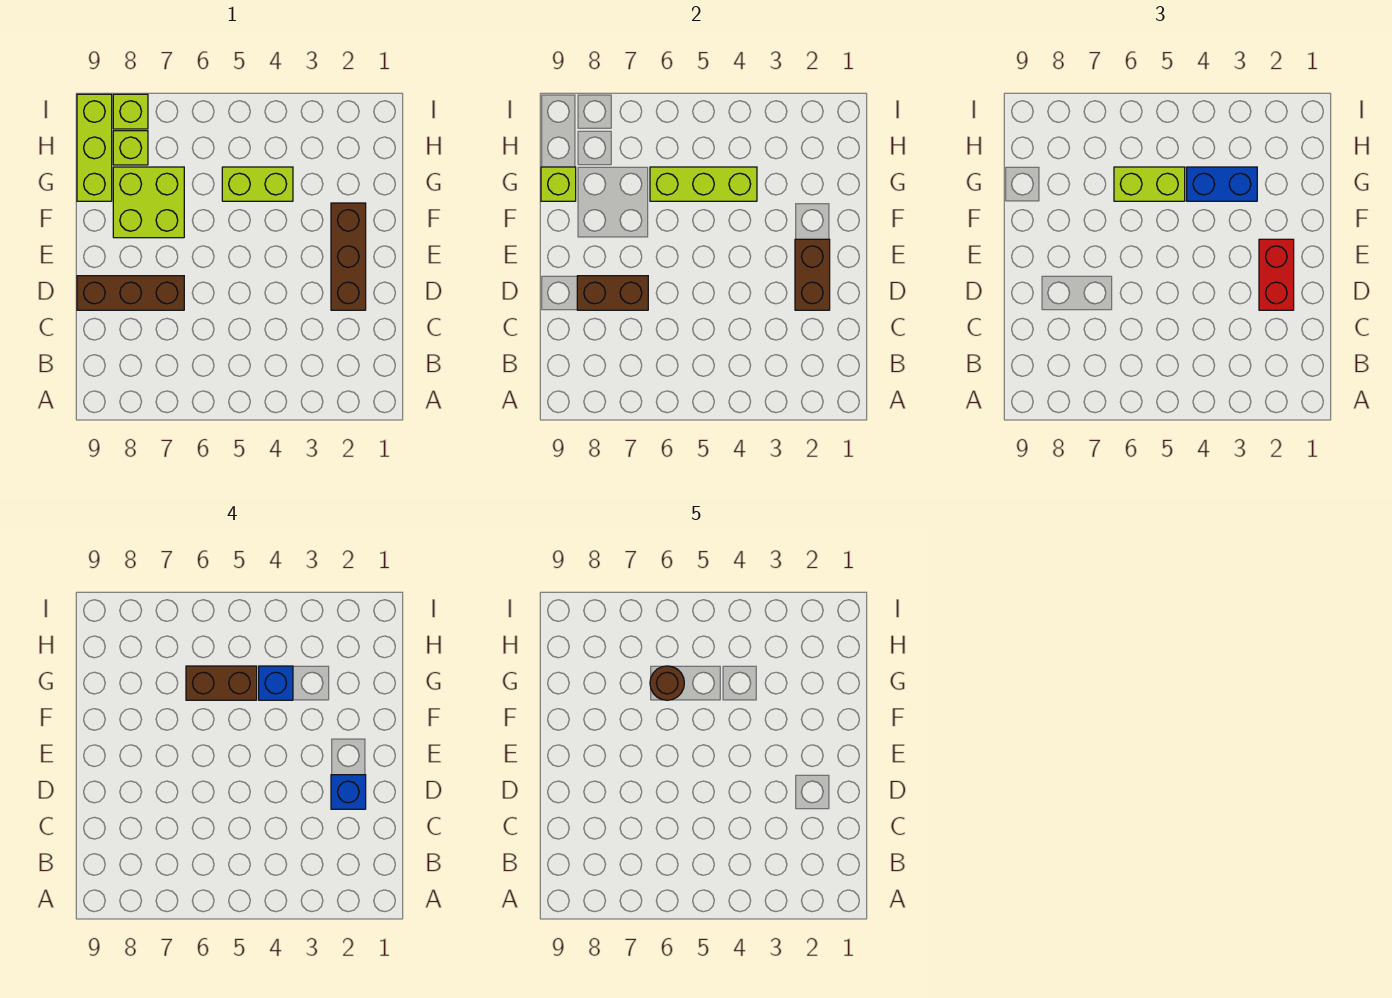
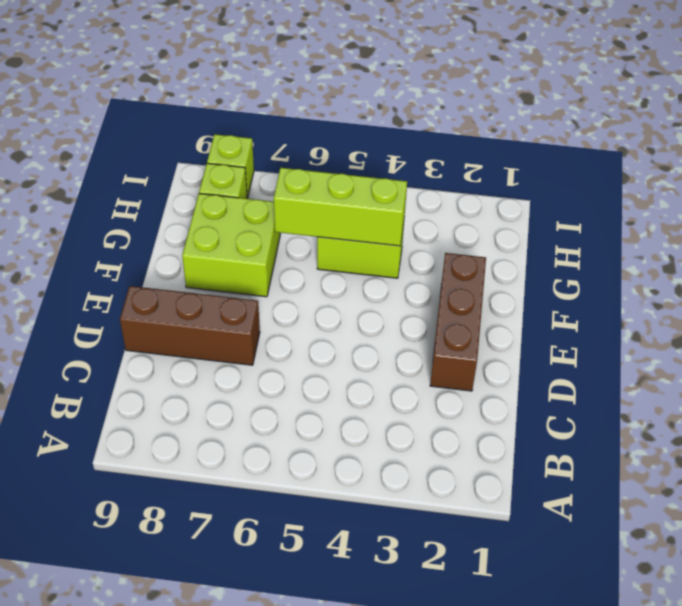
none -> lime 1x3 brick [77,94,112,201]
none -> brown 1x2 brick [795,239,830,310]
none -> brown 1x2 brick [577,276,648,310]

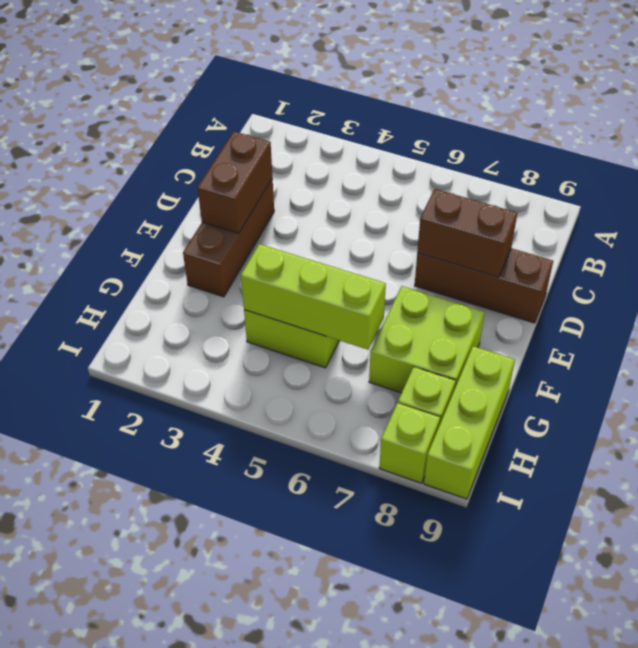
none -> lime 1x1 brick [541,167,576,201]
none -> red 1x2 brick [1259,239,1294,310]
none -> blue 1x2 brick [1187,167,1257,201]

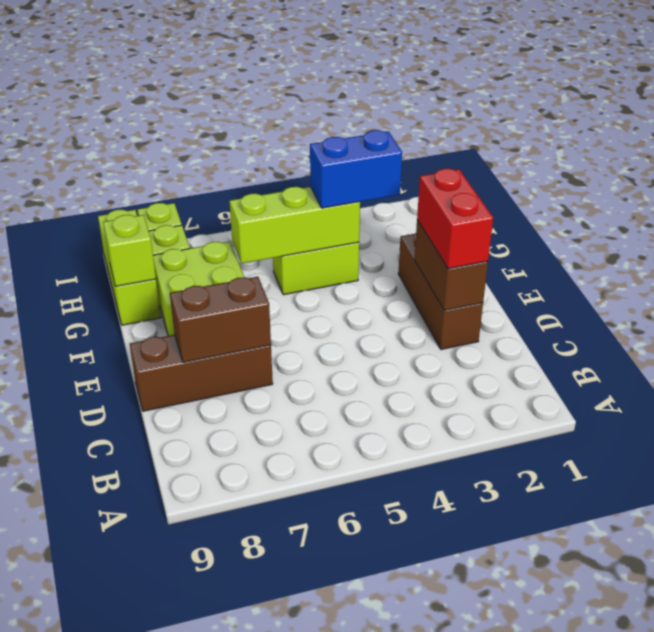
none -> lime 1x2 brick [1114,167,1185,201]
none -> blue 1x1 brick [331,775,366,809]
none -> blue 1x1 brick [259,666,293,700]

